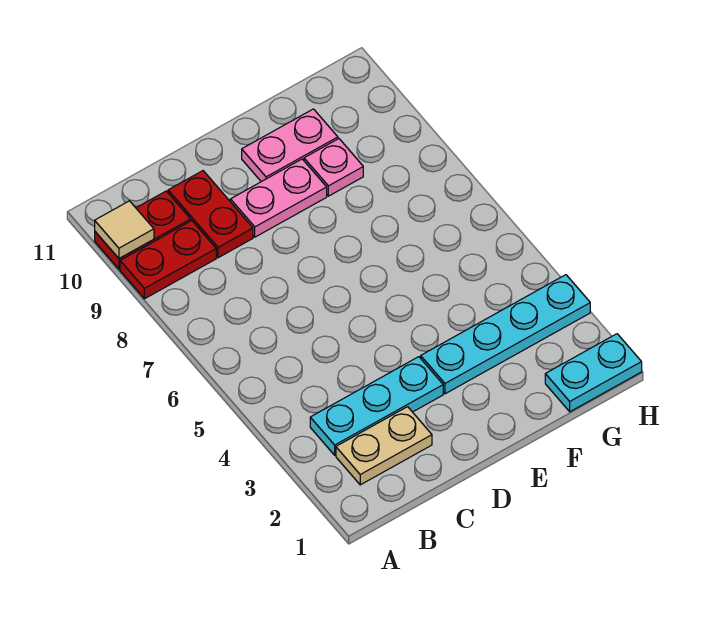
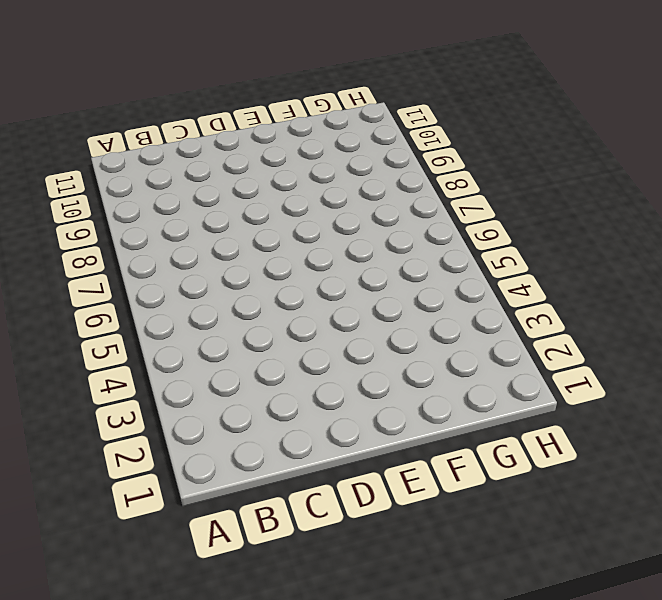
none -> red 1x2 plate [120,221,216,299]
none -> red 1x2 plate [95,191,191,269]

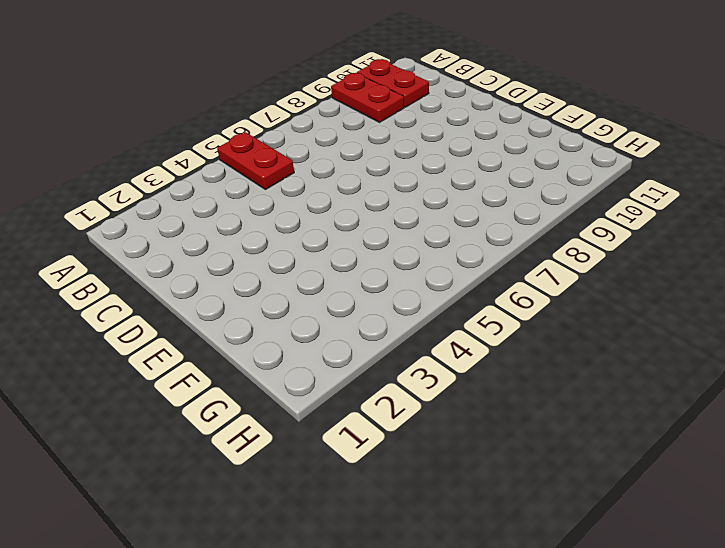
red 1x2 plate [217,132,294,190] -> red 1x2 plate turned to [168,171,253,258]
none -> tan 1x2 plate [336,407,432,485]
none -> cyan 1x3 plate [310,357,443,455]

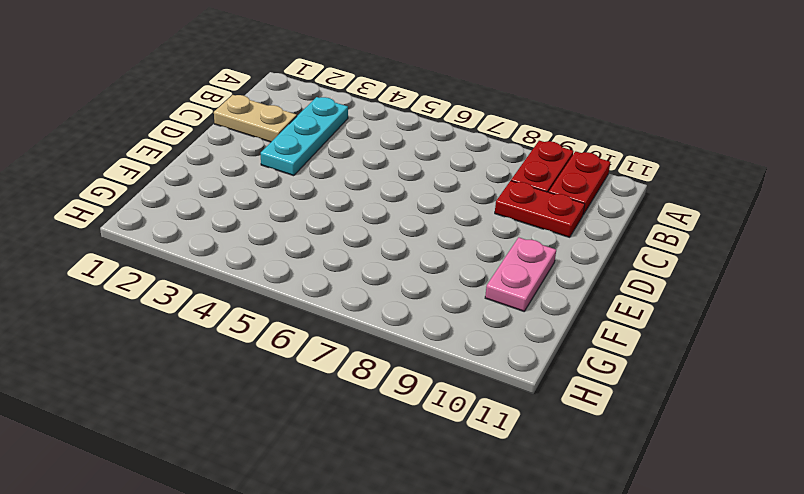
tan 1x2 plate [214,95,297,142] -> tan 1x2 plate turned to [336,407,432,485]
none -> pink 1x2 plate [230,159,327,237]
none -> cyan 1x4 plate [421,275,590,394]

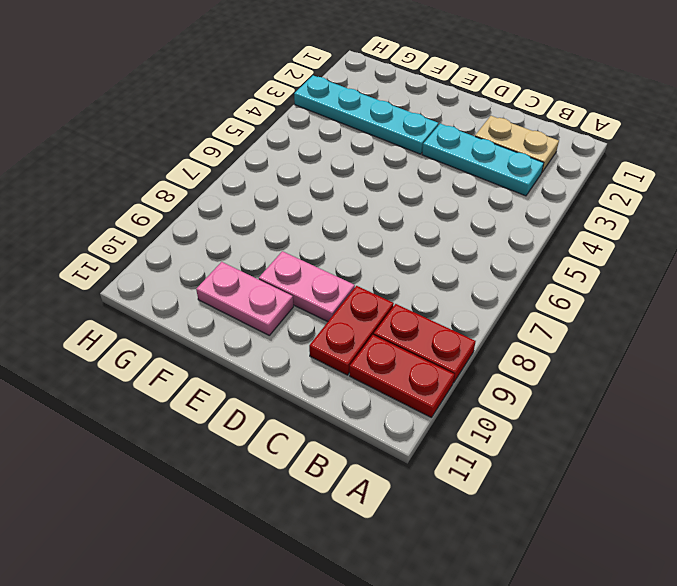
none -> pink 1x1 plate [304,139,363,196]
none -> cyan 1x2 plate [545,334,642,412]

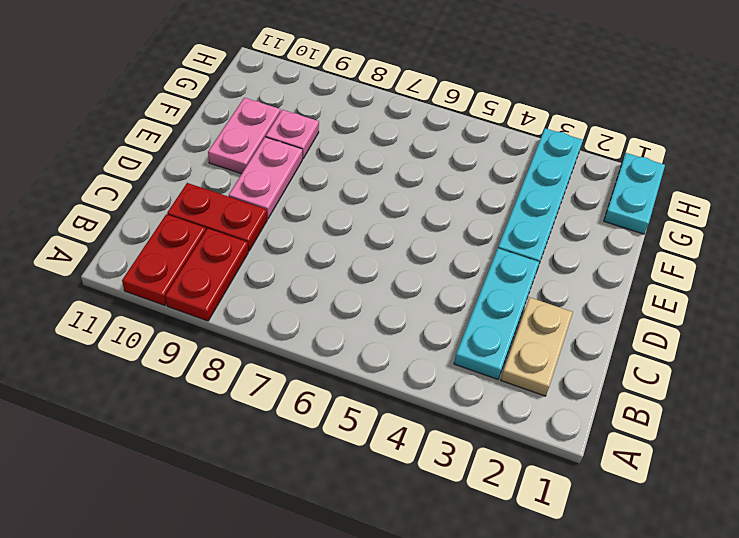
none -> tan 1x1 tile [95,201,154,259]

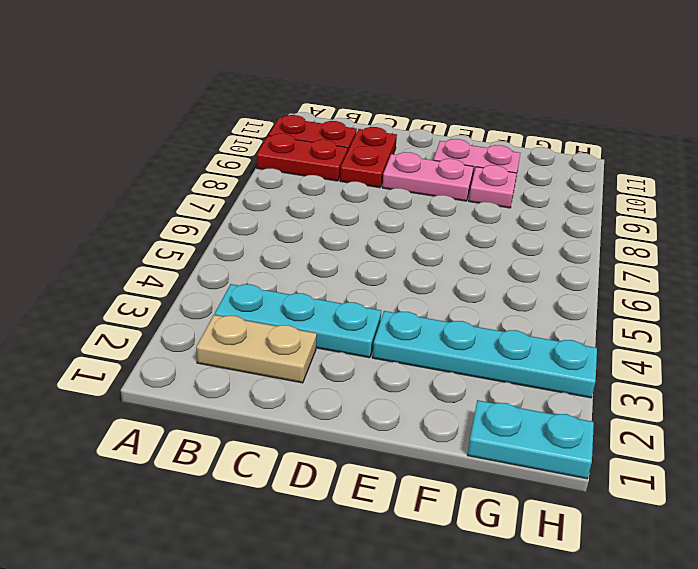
none -> tan 1x1 tile [95,201,154,259]

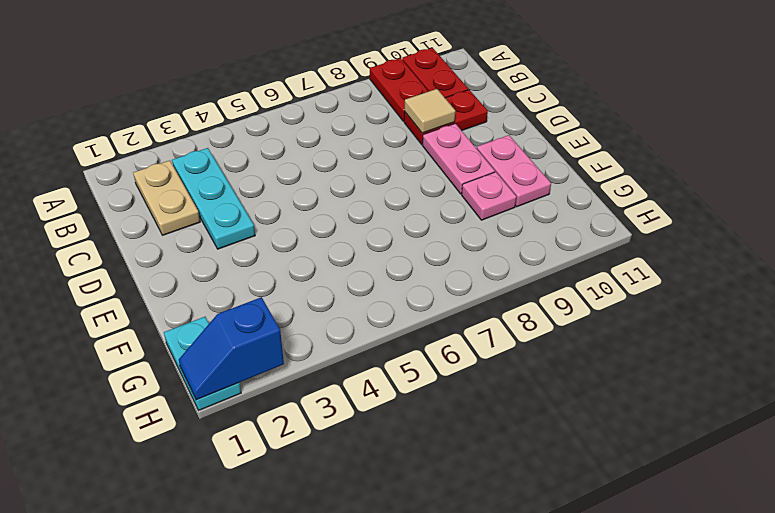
tan 1x1 tile [405,89,455,133] -> tan 1x1 tile moved to [95,201,154,259]
blue 1x2 slope [179,297,284,400] -> none
none -> cyan 1x4 plate [421,275,590,394]

